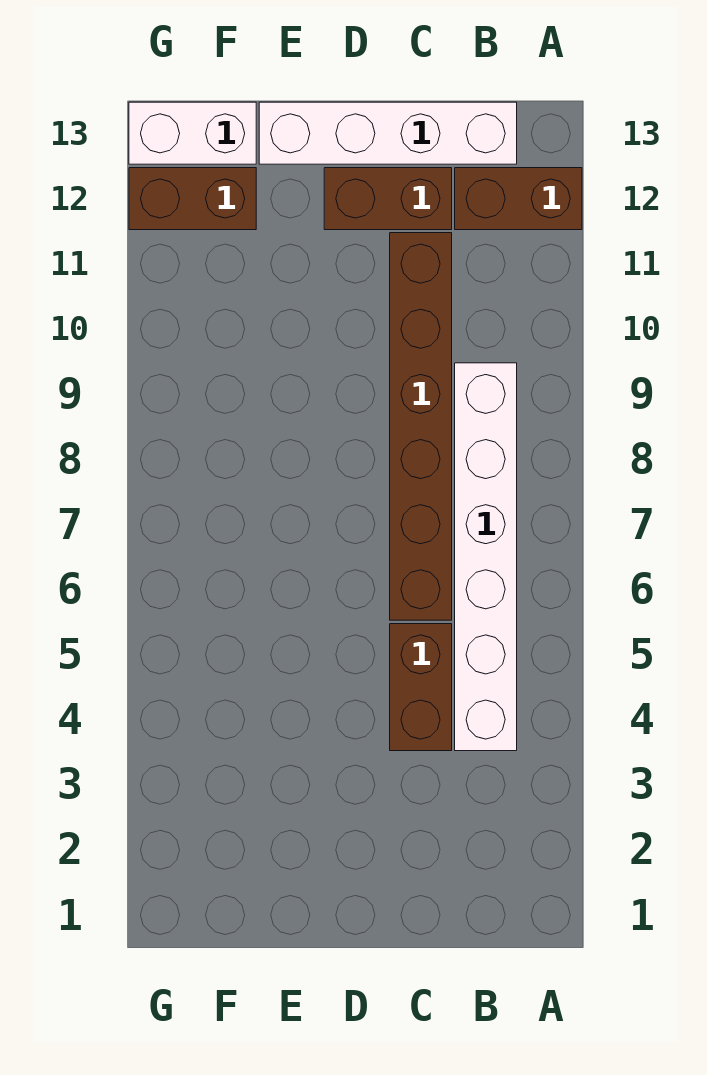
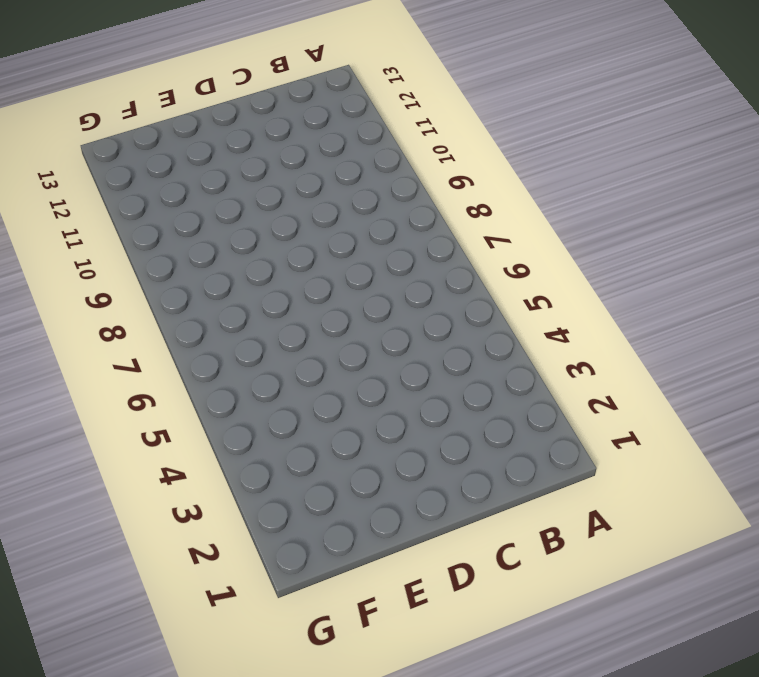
none -> brown 1x2 brick [455,168,582,230]
none -> white 1x6 brick [455,363,517,751]

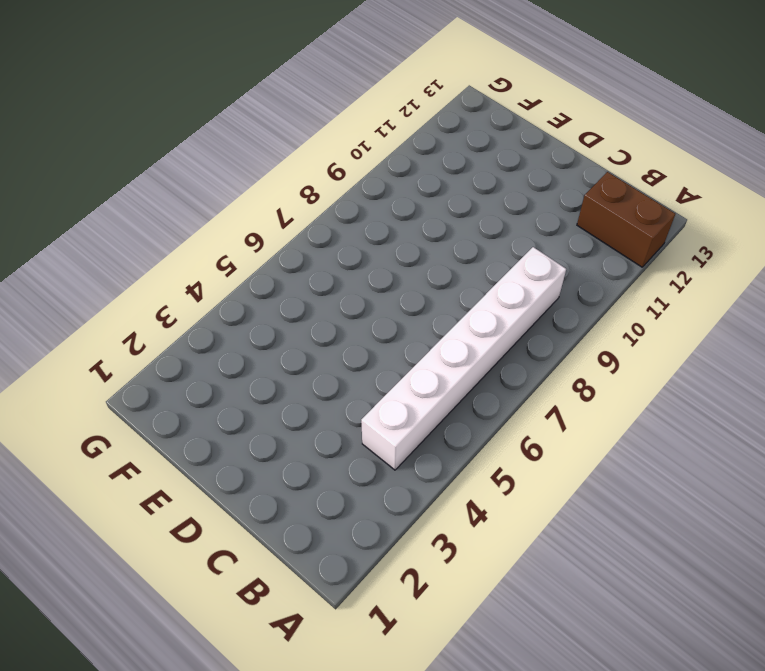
none -> white 1x4 brick [259,102,517,164]
none -> brown 1x2 brick [390,624,452,751]

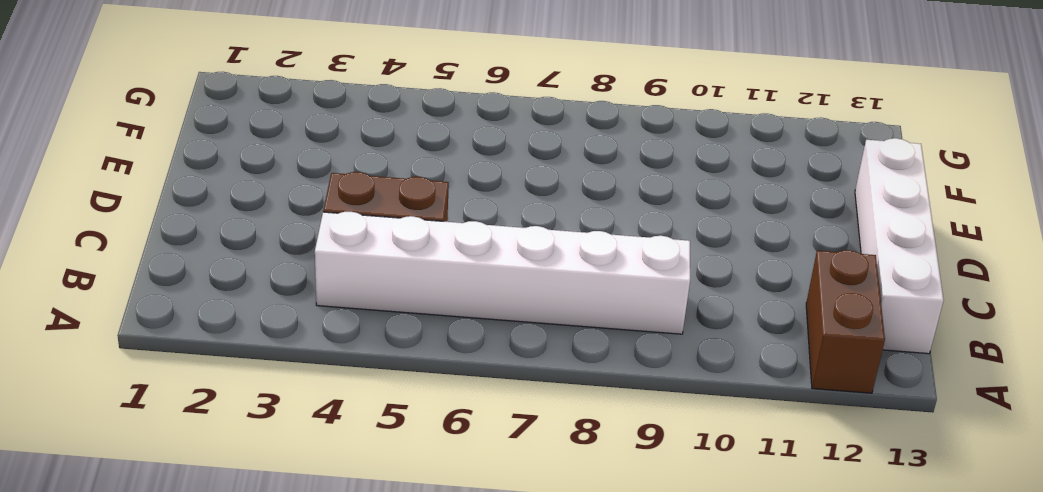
none -> brown 1x6 brick [390,233,452,620]
none -> brown 1x2 brick [324,168,452,230]

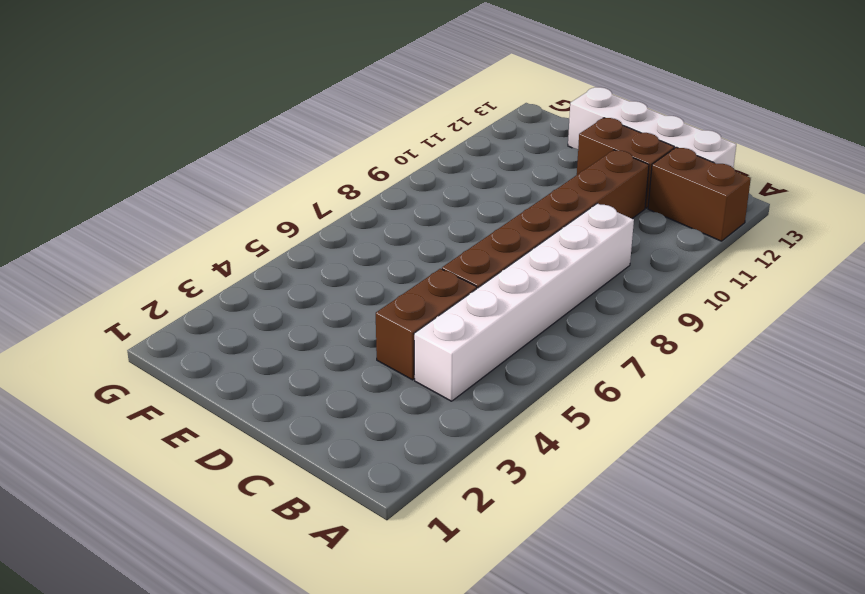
none -> brown 1x2 brick [129,168,256,230]
none -> white 1x2 brick [129,102,256,164]

